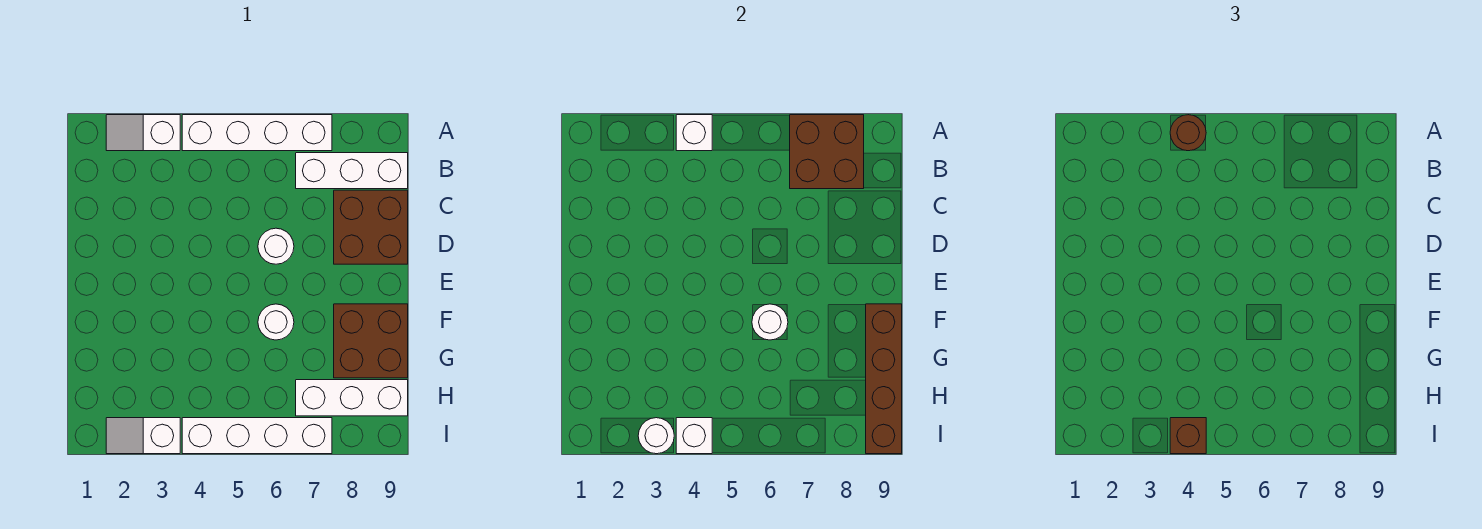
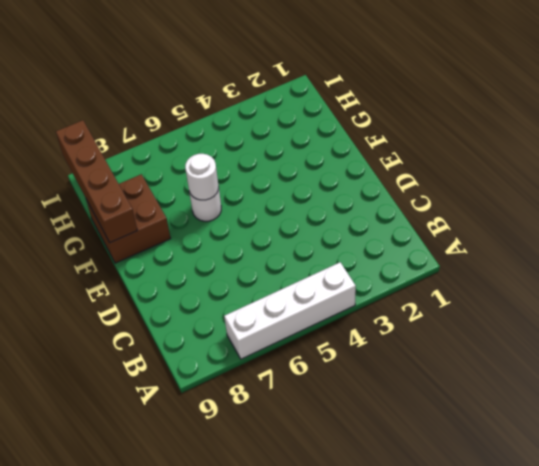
none -> white 1x2 slope [106,115,180,151]
none -> white 1x3 brick [296,153,408,189]
none -> brown 2x2 brick [334,190,408,264]

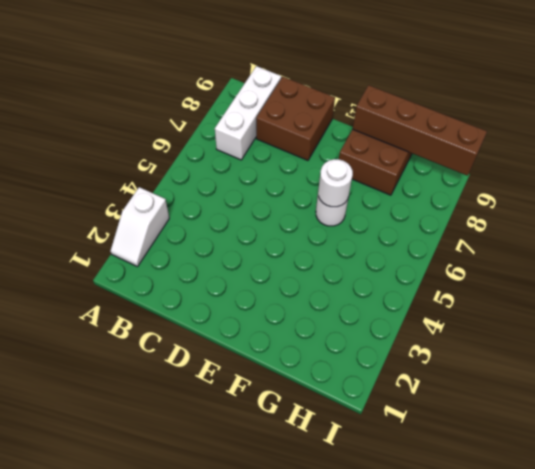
none -> white 1x4 brick [182,115,332,151]
none -> white 1x1 round brick [258,228,294,264]
none -> white 1x3 brick [296,380,408,416]

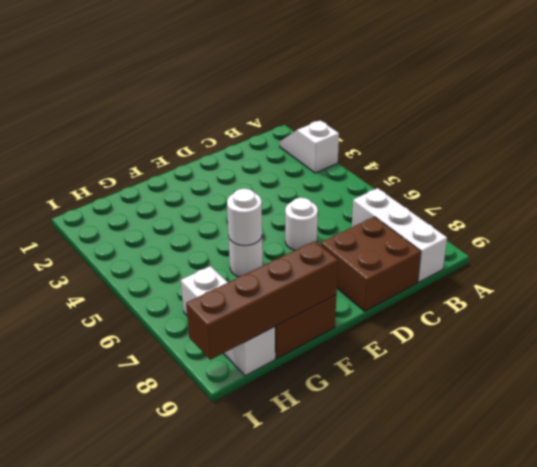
none -> white 1x4 brick [182,115,332,151]
none -> white 1x2 slope [106,418,180,454]
none -> white 1x4 brick [182,418,332,454]

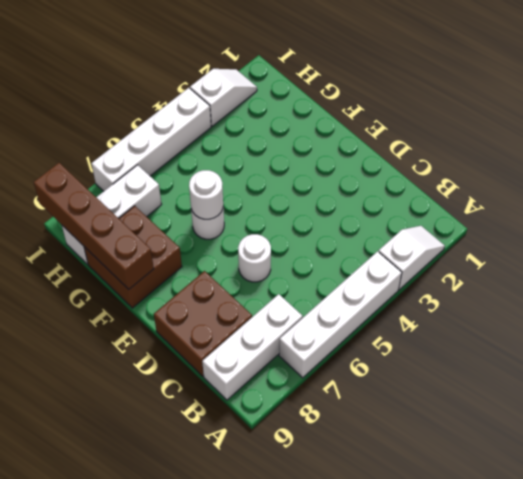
none -> white 1x1 brick [676,115,712,151]
none -> brown 2x2 brick [790,115,864,189]
none -> white 1x1 round brick [638,418,674,454]

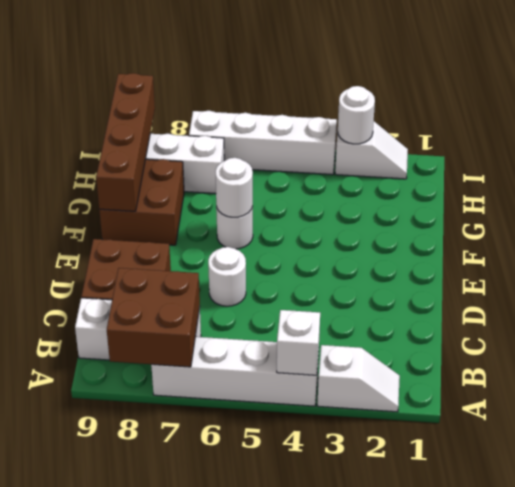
none -> white 1x1 brick [676,418,712,454]
none -> brown 1x1 round brick [1170,115,1206,151]
none -> brown 1x1 brick [1170,418,1206,454]

